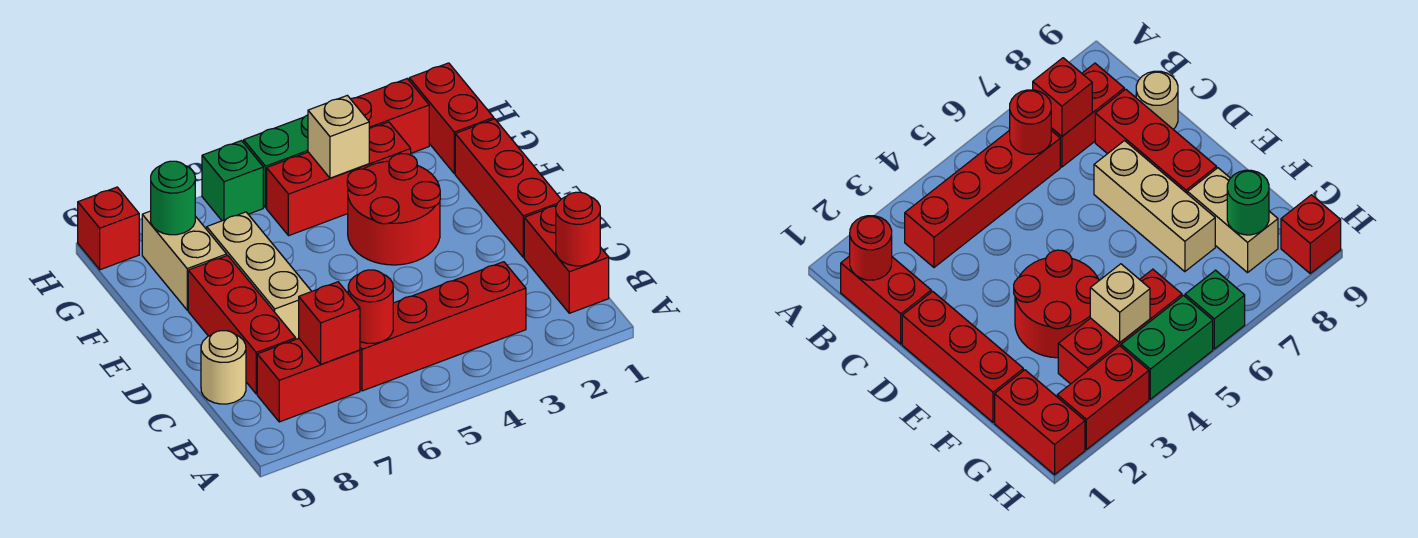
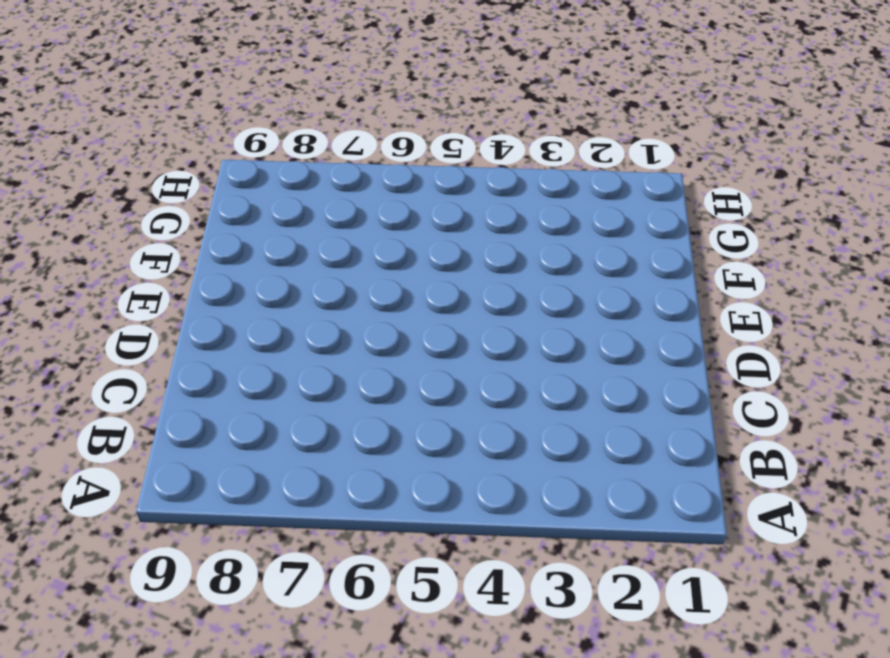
none -> red 1x2 brick [524,206,609,313]
none -> red 1x4 brick [360,262,526,391]
none -> red 1x2 brick [257,338,360,422]

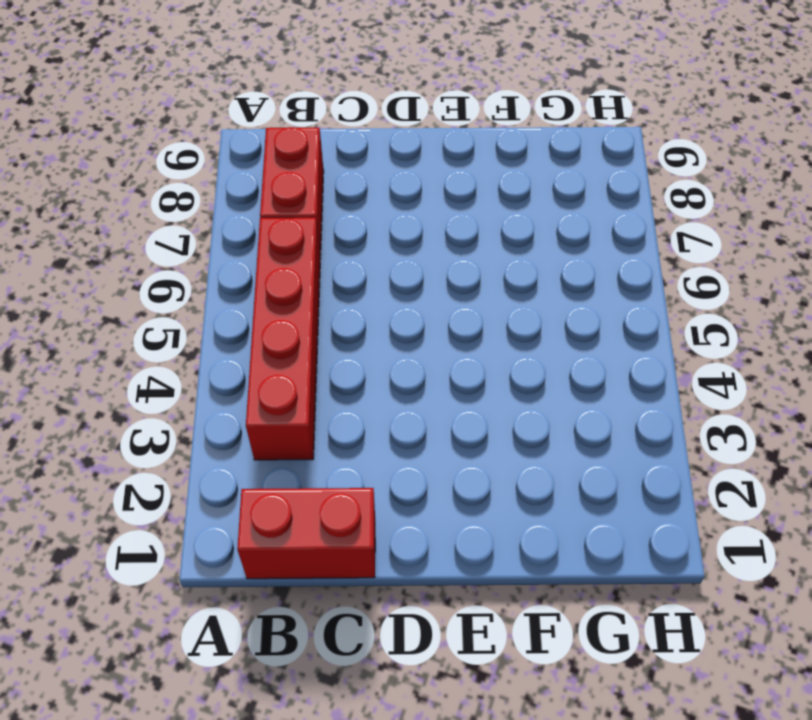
none -> red 1x3 brick [188,255,296,394]
none -> tan 1x1 round brick [201,331,246,404]
none -> red 1x3 brick [455,119,561,257]

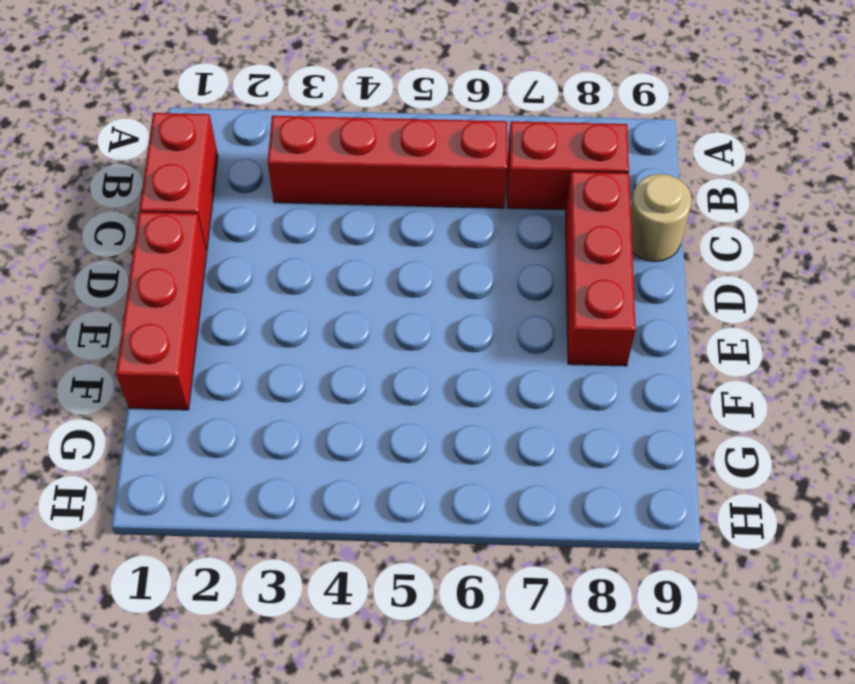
none -> tan 1x3 brick [207,212,311,339]
none -> red 2x2 round brick [347,154,440,265]
none -> tan 1x2 brick [142,211,227,310]

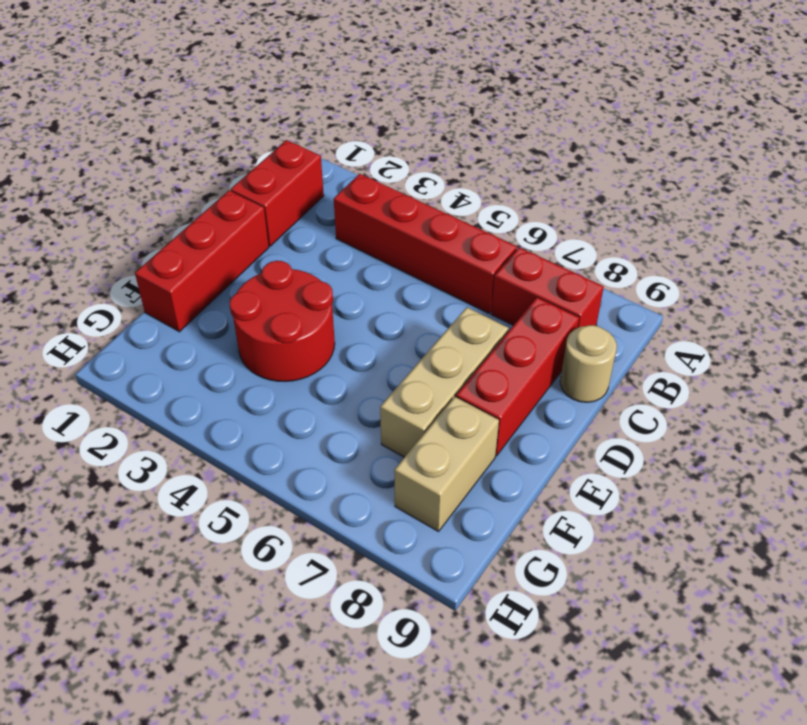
none -> red 1x2 brick [409,63,494,174]
none -> red 1x3 brick [267,122,411,236]
none -> red 1x2 brick [351,79,429,153]

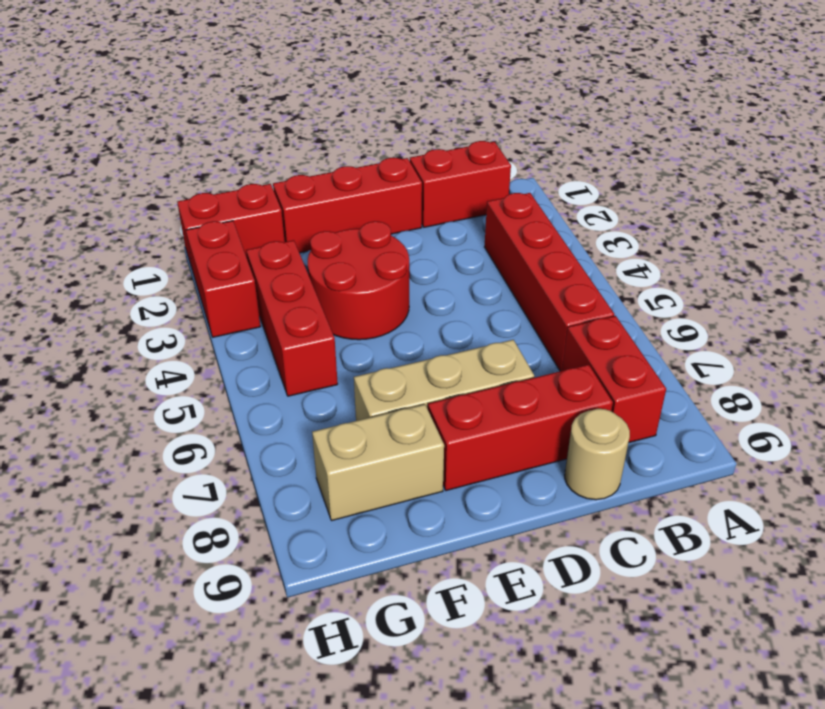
none -> green 1x2 brick [244,115,308,208]
none -> green 1x1 brick [202,141,263,221]
none -> red 1x1 brick [78,187,139,270]

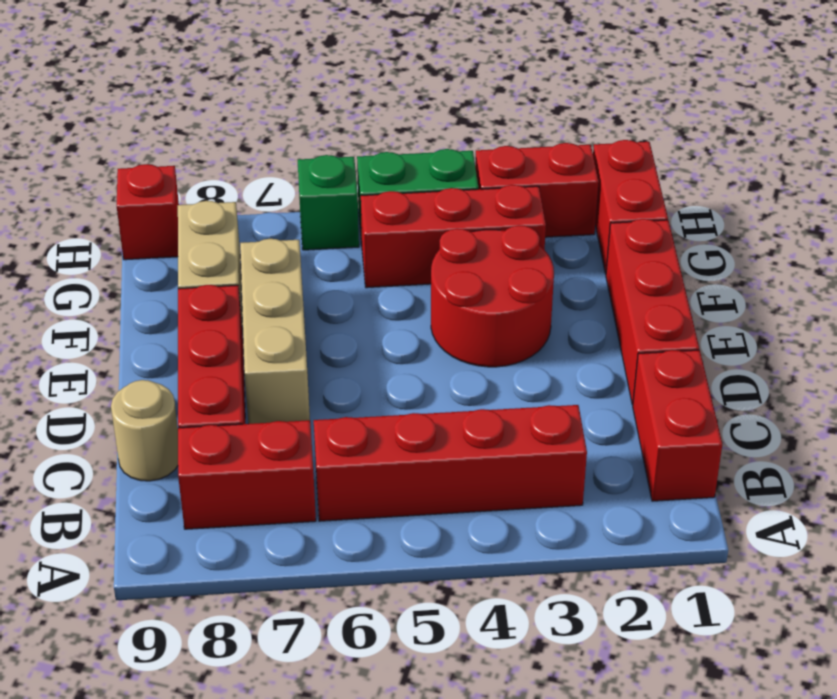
none -> red 1x1 round brick [556,192,600,266]
none -> red 1x1 round brick [348,270,393,343]
none -> red 1x1 brick [299,282,360,364]

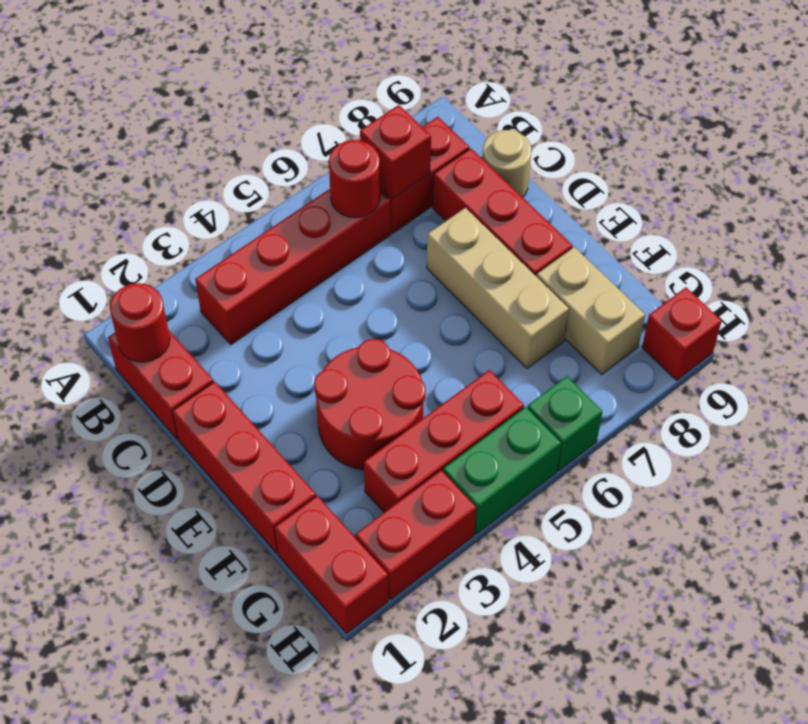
none -> tan 1x1 brick [308,95,369,178]
none -> green 1x1 round brick [151,161,195,235]

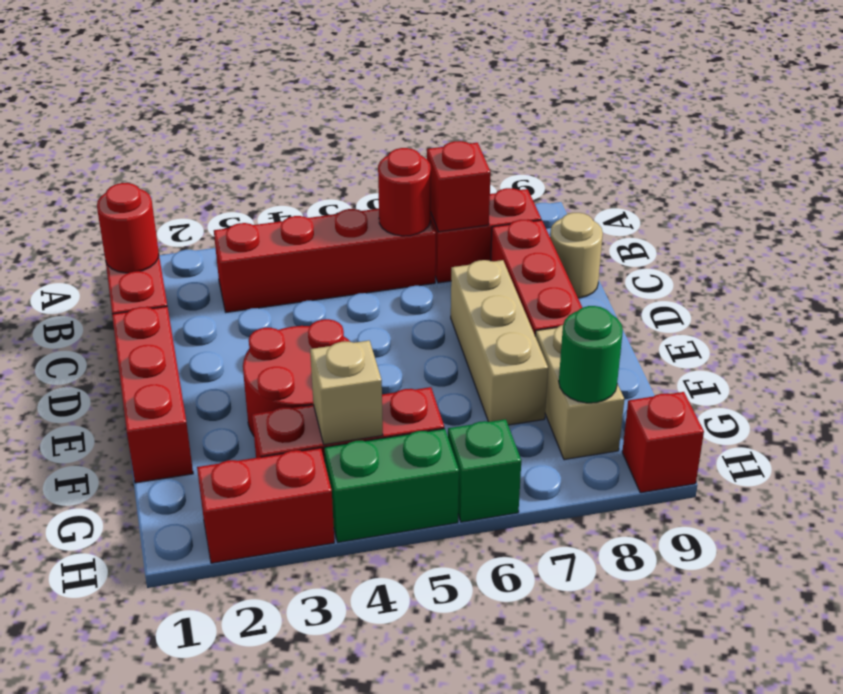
none -> red 1x2 brick [409,63,494,174]

